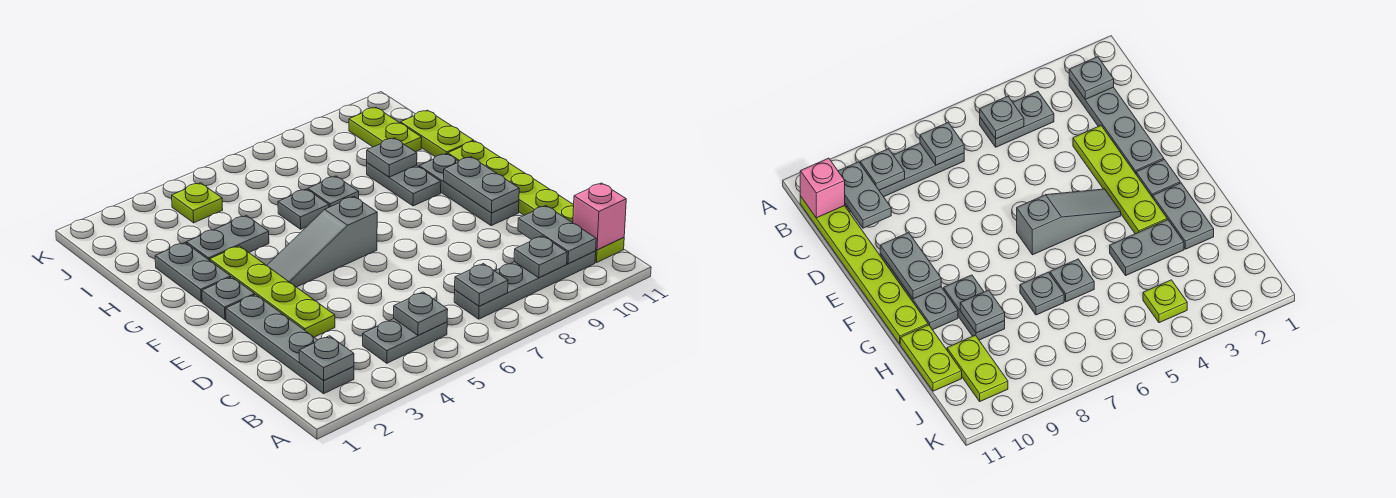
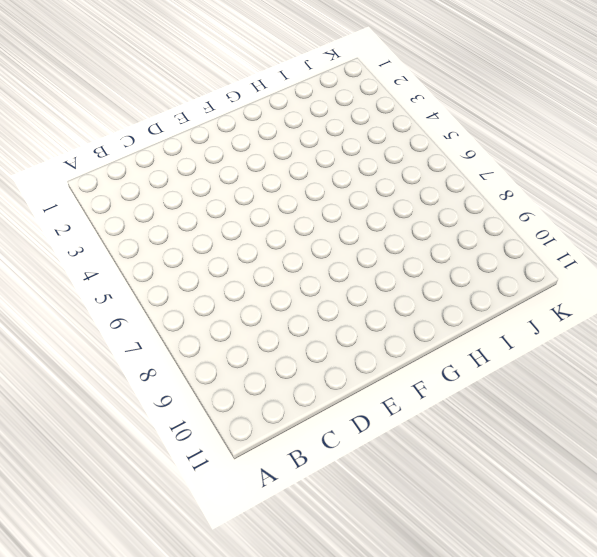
none -> grey 1x4 plate [226,295,354,393]
none -> grey 1x2 plate [363,319,447,363]
none -> grey 1x4 plate [454,251,596,319]

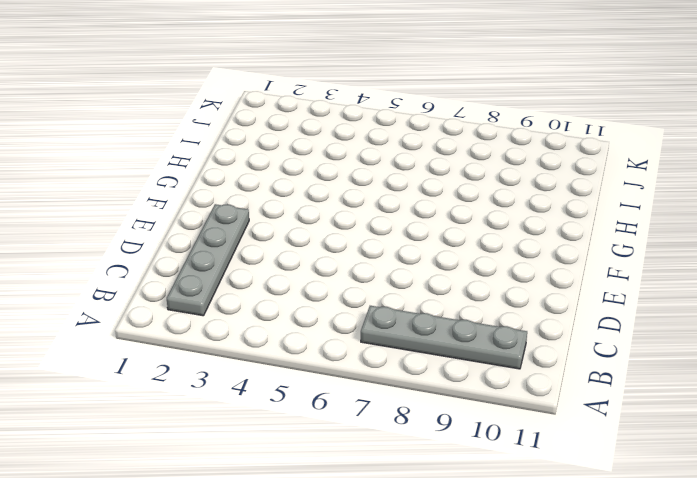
none -> grey 1x2 plate [363,319,447,363]
none -> lime 1x6 plate [448,141,624,263]
none -> lime 1x4 plate [210,246,335,337]

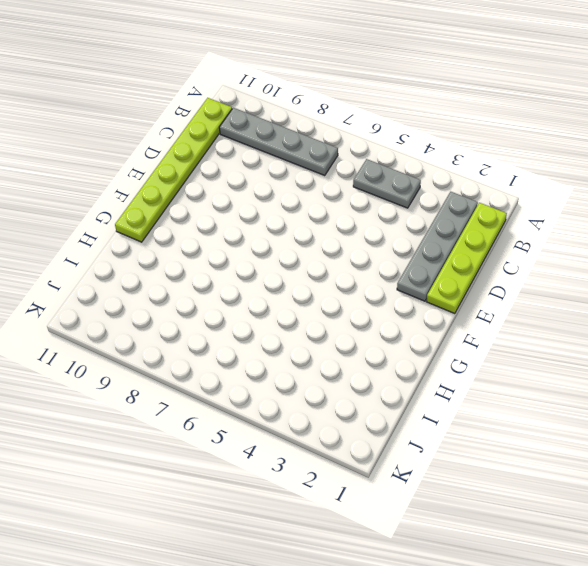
lime 1x4 plate [427,203,507,314] -> lime 1x4 plate moved to [210,246,335,337]
none -> grey 1x3 plate [419,153,519,225]
none -> grey 1x1 plate [202,277,255,320]
none -> grey 1x3 slope [267,197,377,287]

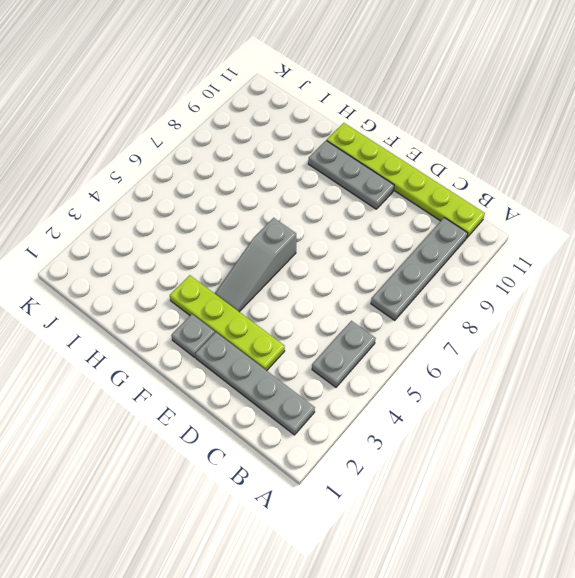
none -> grey 1x2 plate [155,243,231,302]
none -> grey 1x2 plate [367,163,441,206]
none -> grey 1x2 plate [187,215,269,260]

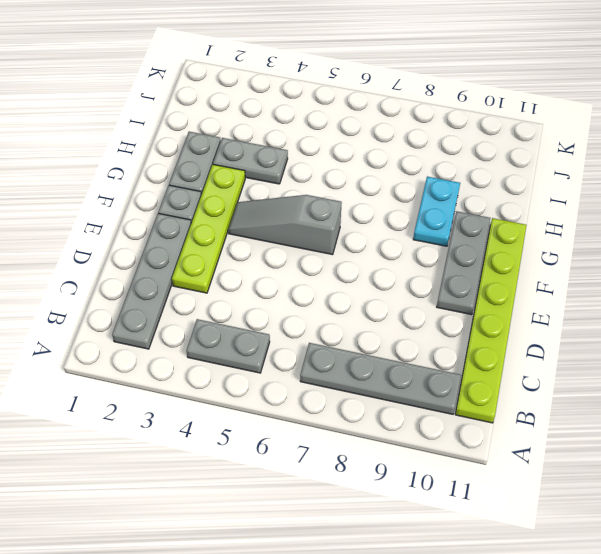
cyan 1x2 plate [413,177,460,246] -> grey 1x2 plate [367,163,441,206]
none -> grey 1x1 plate [278,189,329,229]
none -> grey 1x1 plate [308,176,359,207]
none -> lime 1x2 plate [400,110,474,157]

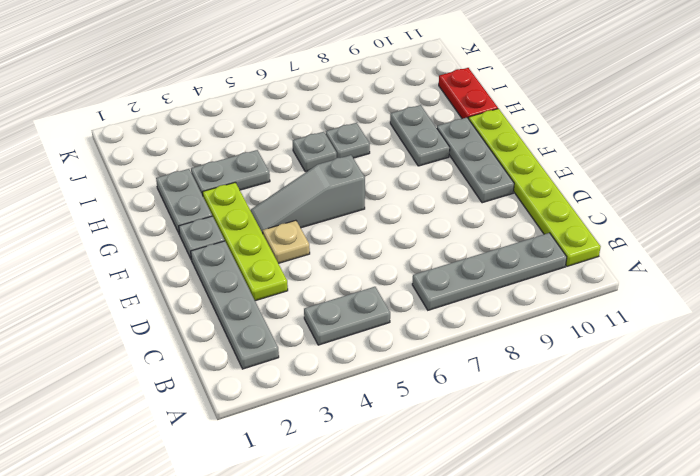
tan 1x1 plate [263,220,310,263] -> none
red 1x2 plate [439,68,498,119] -> lime 1x2 plate [400,110,474,157]
none -> lime 1x2 plate [349,107,422,152]
none -> lime 1x1 plate [172,183,223,223]
none -> grey 1x1 plate [299,336,354,381]

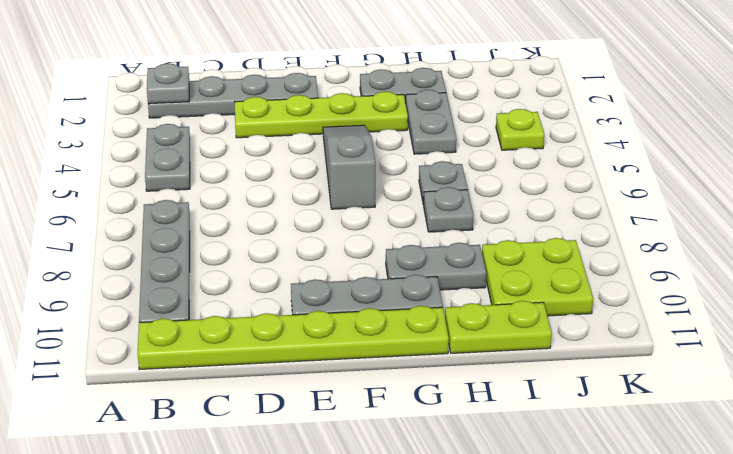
lime 2x2 plate [482,238,593,316] -> lime 1x2 plate [349,107,422,152]
none -> grey 1x1 plate [202,277,255,320]
none -> grey 1x1 plate [394,292,448,336]
none -> grey 1x1 plate [455,264,508,306]

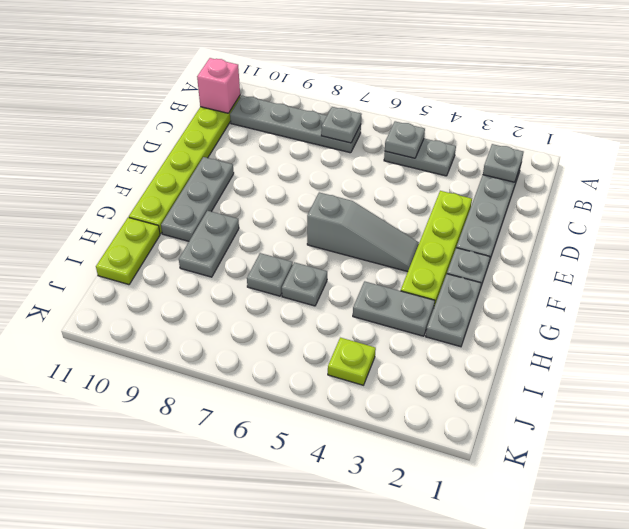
none -> lime 1x2 plate [349,107,422,152]
none -> grey 1x1 plate [514,236,567,278]
none -> grey 1x2 plate [518,206,596,264]

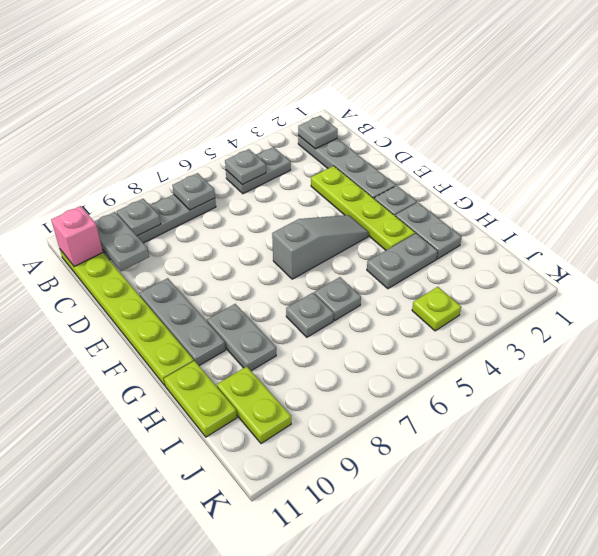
none -> grey 1x2 plate [443,157,519,213]
none -> grey 1x1 plate [367,138,417,177]

